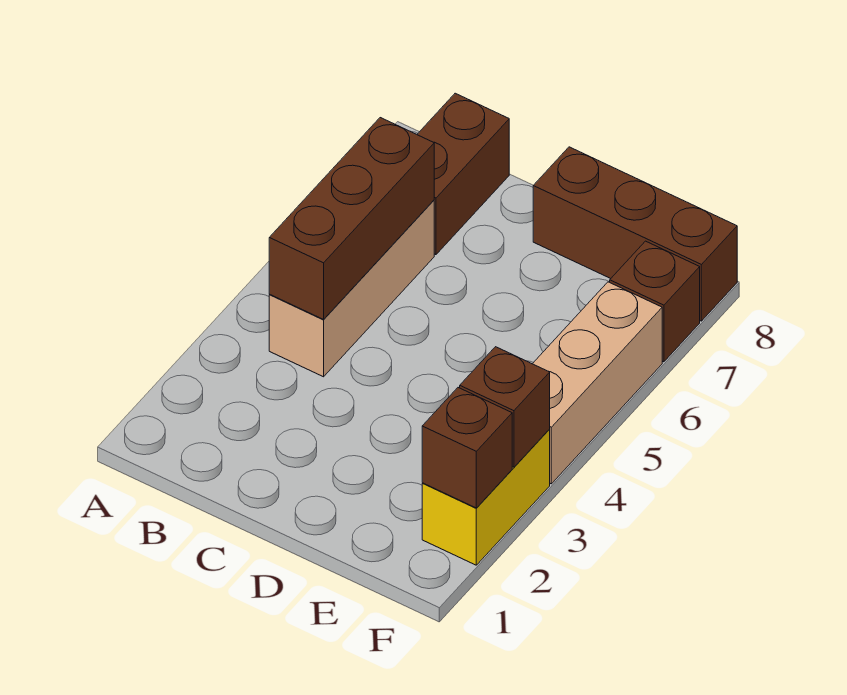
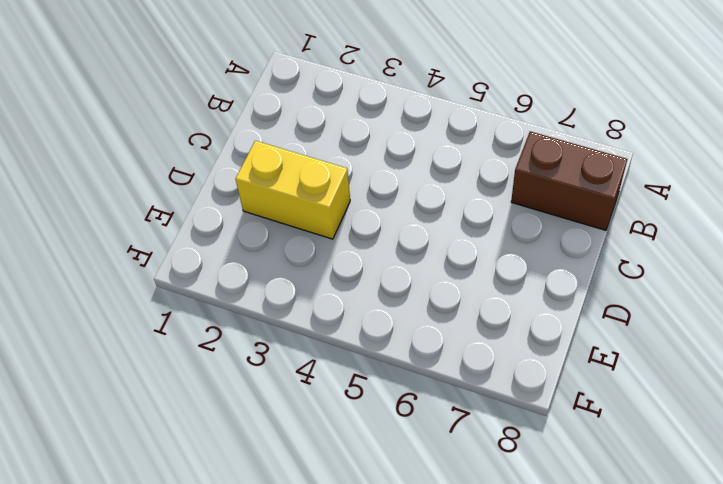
yellow 1x2 brick [236,141,350,239] -> yellow 1x2 brick moved to [422,430,550,565]
none -> tan 1x3 brick [269,200,434,377]
none -> brown 1x3 brick [533,147,737,321]

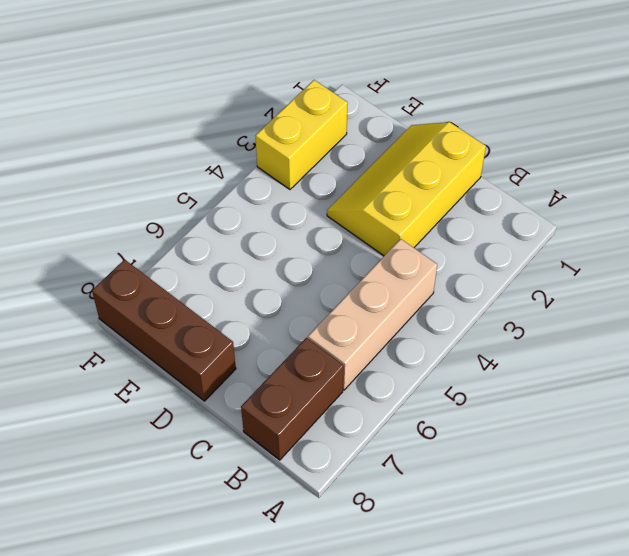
yellow 2x3 slope [327,122,486,256] -> none
none -> tan 1x3 brick [533,282,662,484]
none -> brown 1x1 brick [610,241,700,362]

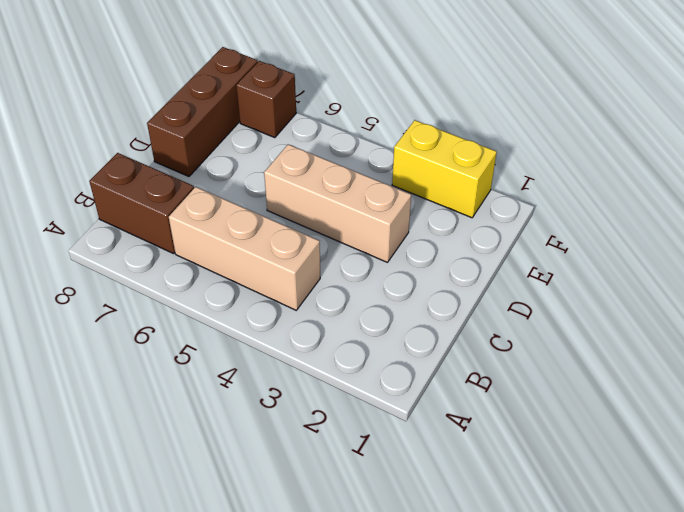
tan 1x3 brick [264,144,411,262] -> tan 1x3 brick moved to [533,282,662,484]
none -> brown 1x3 brick [269,118,434,319]
none -> brown 1x1 brick [422,388,512,508]

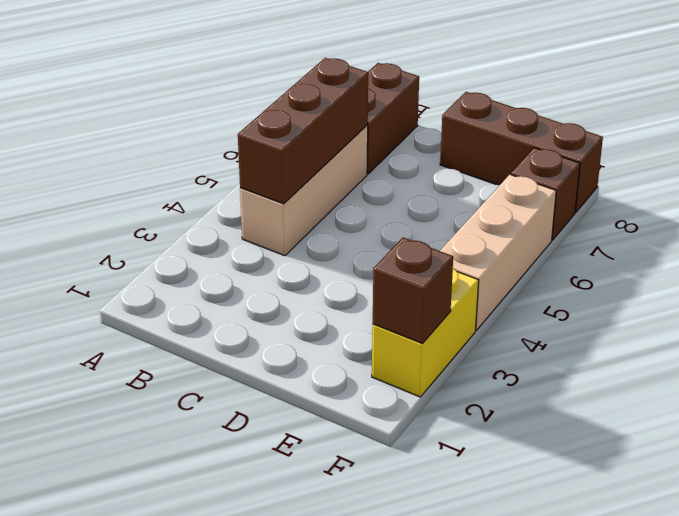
none -> brown 1x1 brick [460,347,550,467]

